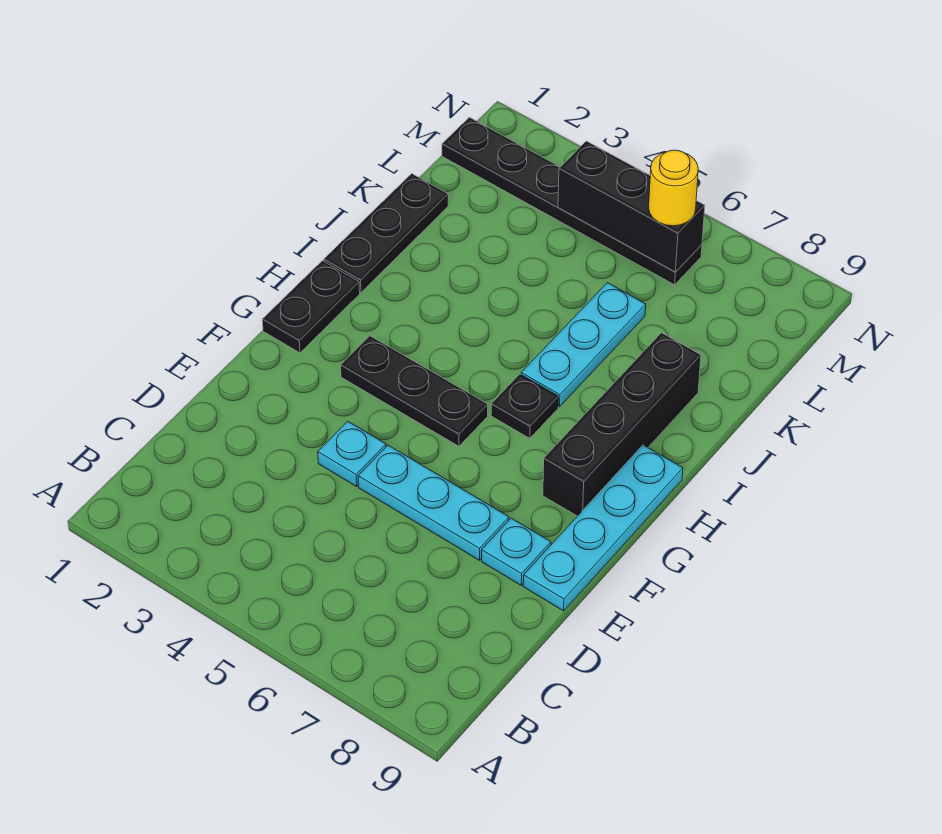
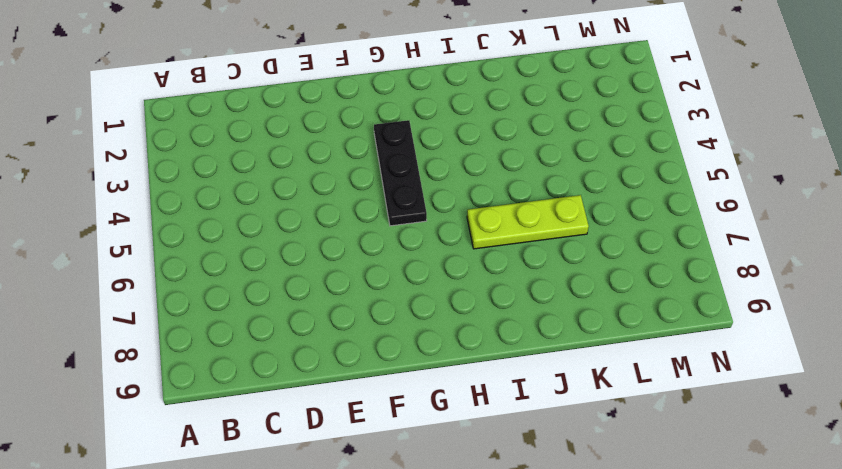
lime 1x3 plate [467,195,589,249] -> cyan 1x3 plate [521,283,646,407]
none -> cyan 1x1 plate [318,421,386,486]
none -> cyan 1x3 plate [358,445,509,560]
none -> cyan 1x1 plate [482,518,551,585]

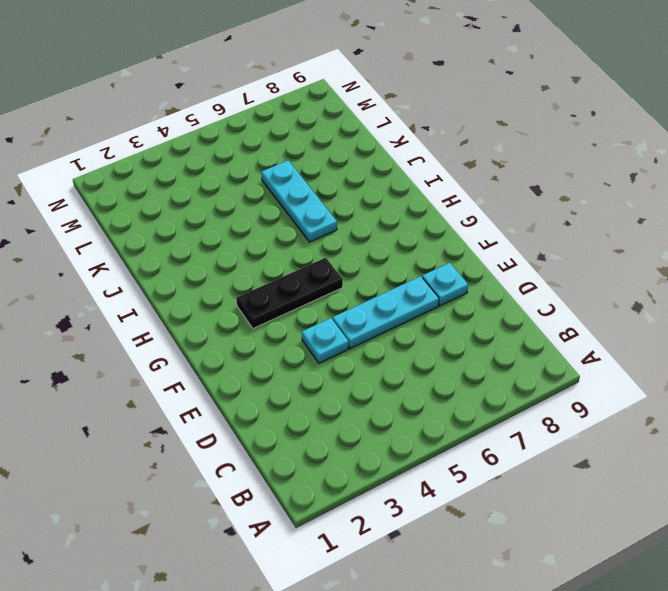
none -> cyan 1x4 plate [523,445,683,611]
none -> black 1x2 plate [262,261,360,353]
none -> black 1x4 brick [543,333,701,516]

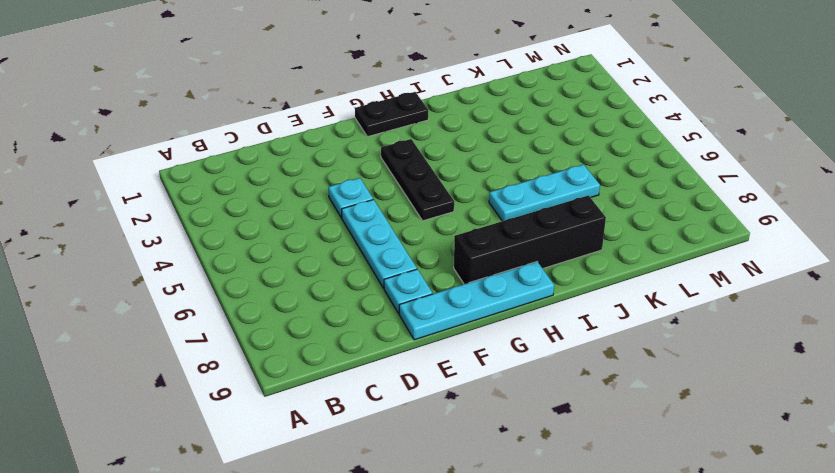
none -> black 1x1 plate [491,374,558,438]
none -> black 1x3 plate [324,174,448,292]
none -> black 1x6 plate [442,117,702,285]

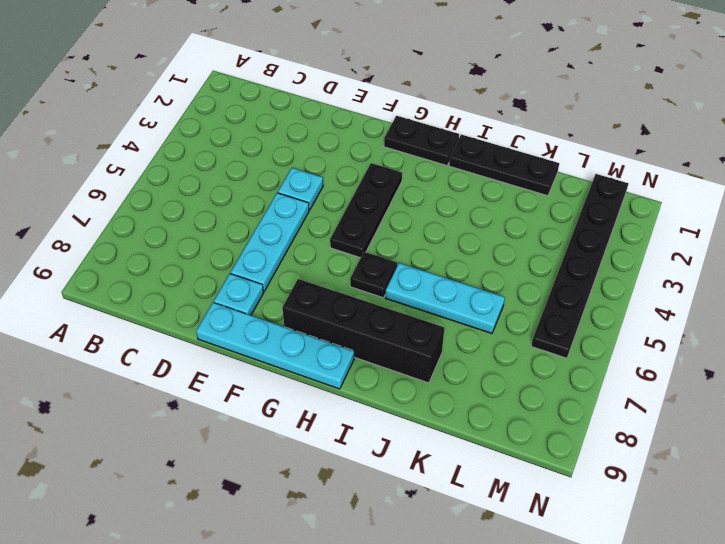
none -> black 1x3 brick [558,141,705,272]
none -> yellow 1x1 round brick [649,150,698,226]

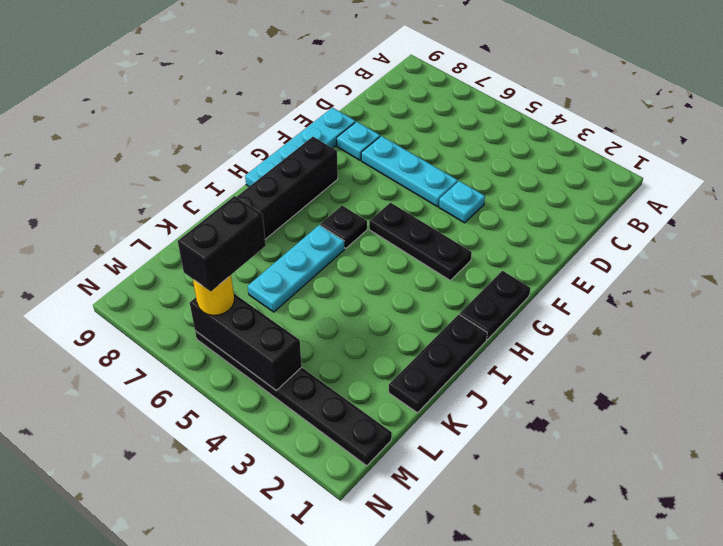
black 1x2 brick [178,196,266,291] -> none

